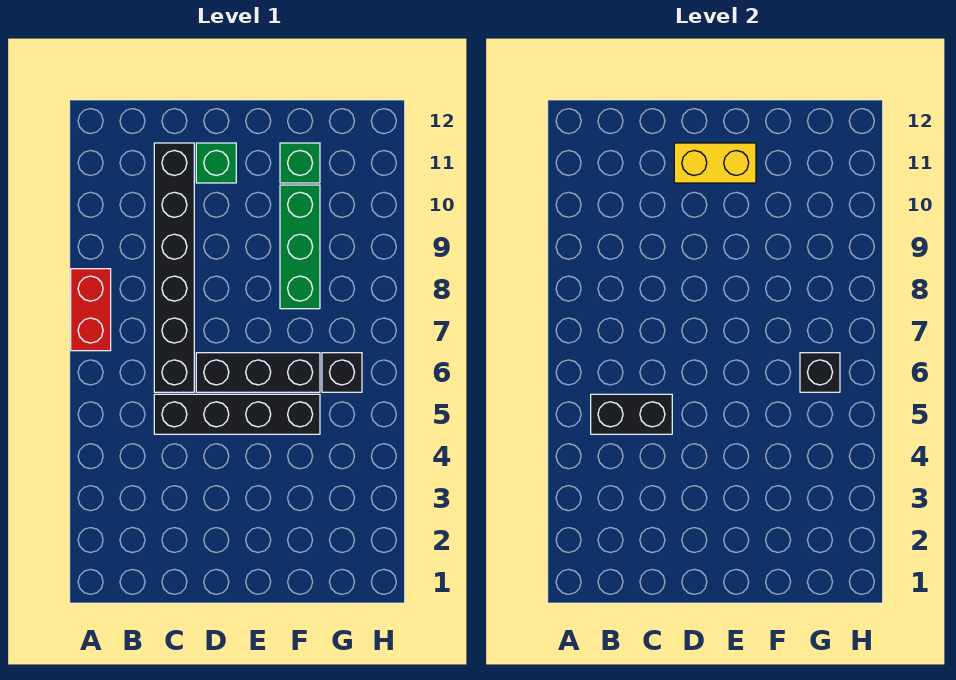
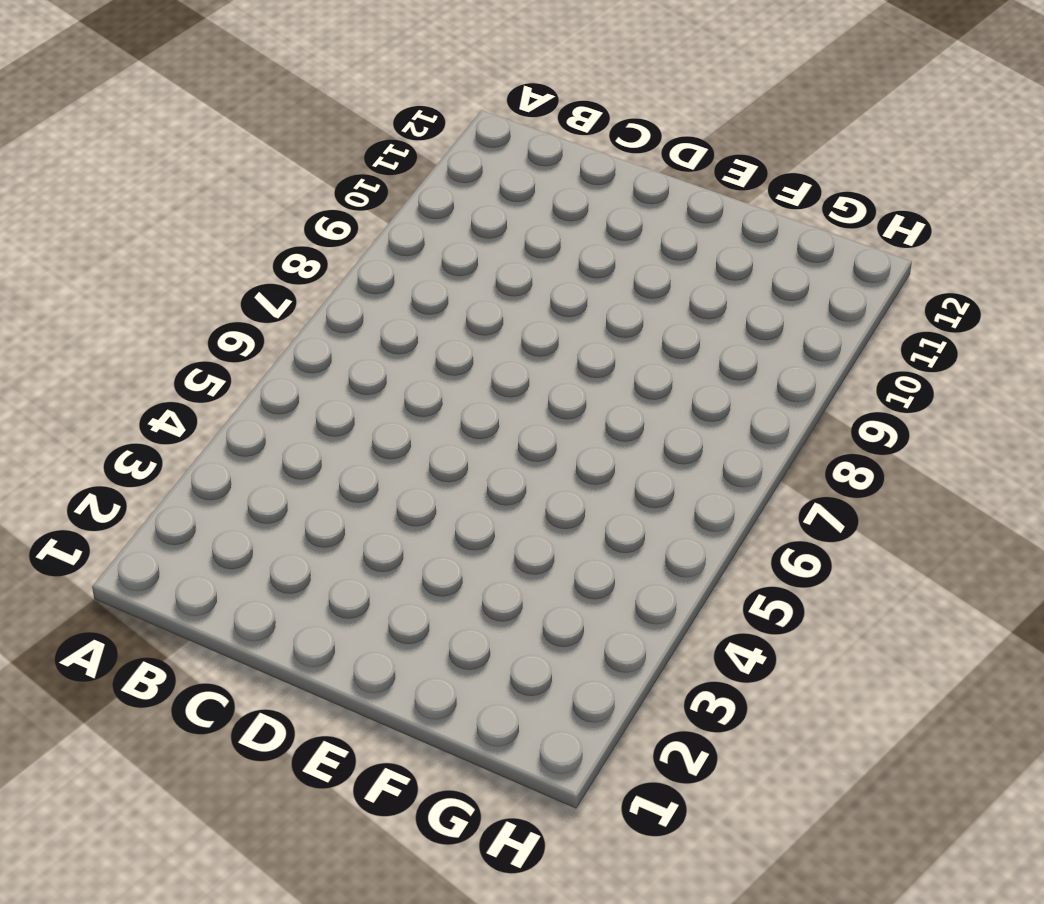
none -> red 1x2 brick [71,269,111,351]
none -> black 1x4 brick [154,394,320,434]

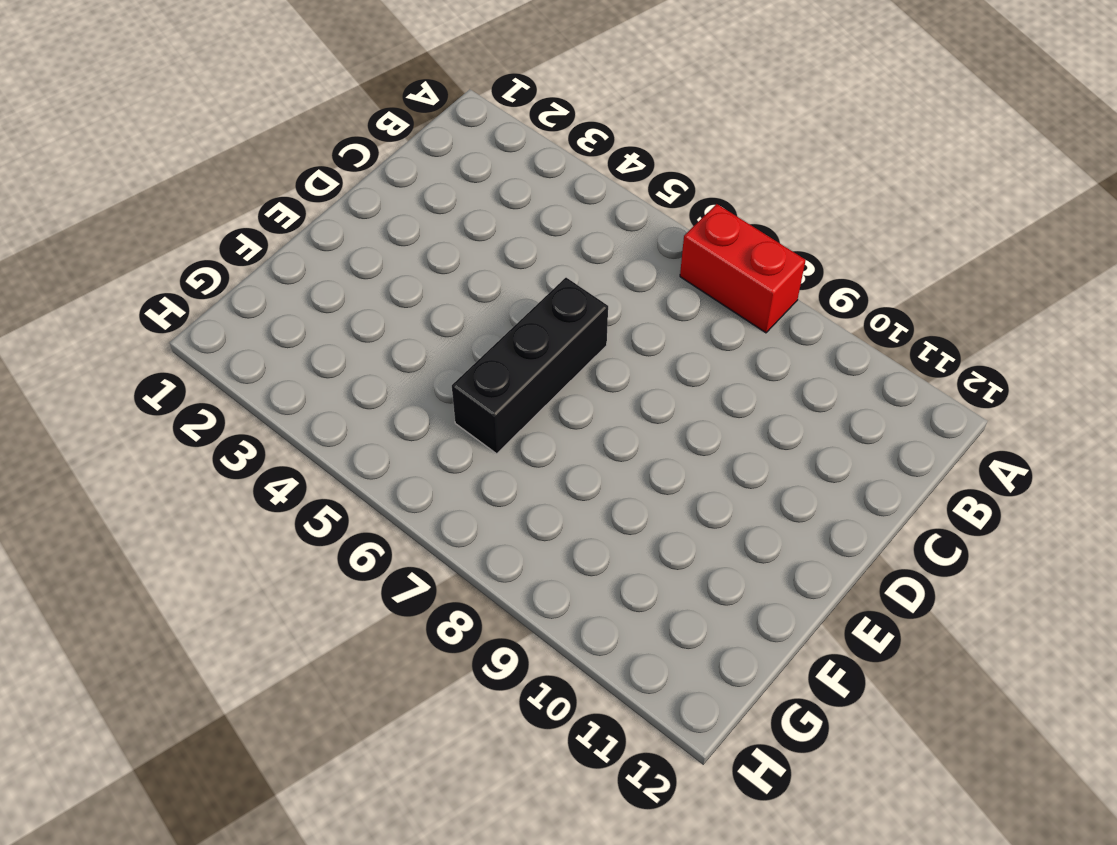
none -> black 1x4 brick [154,394,320,434]
none -> black 1x6 brick [154,143,194,392]

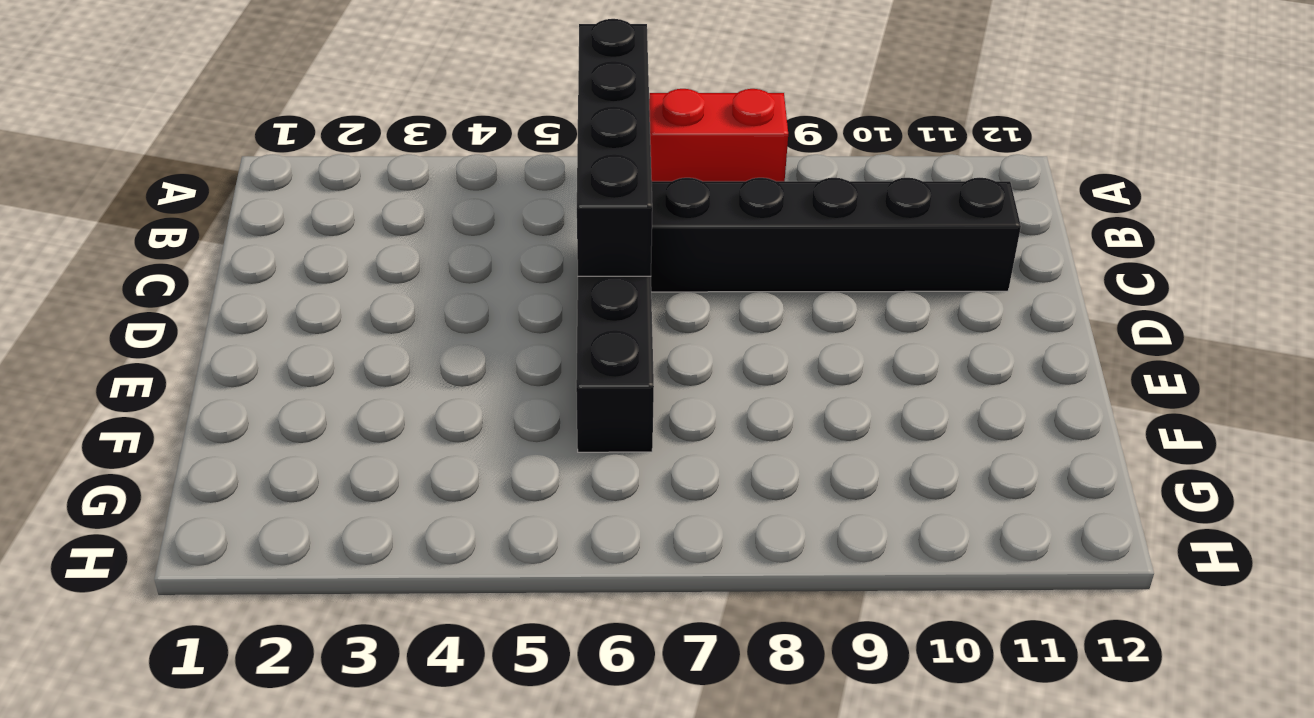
black 1x4 brick [577,19,652,276] -> black 1x4 brick moved to [154,394,320,434]
none -> green 1x1 brick [196,143,236,183]
none -> green 1x3 brick [280,185,320,309]

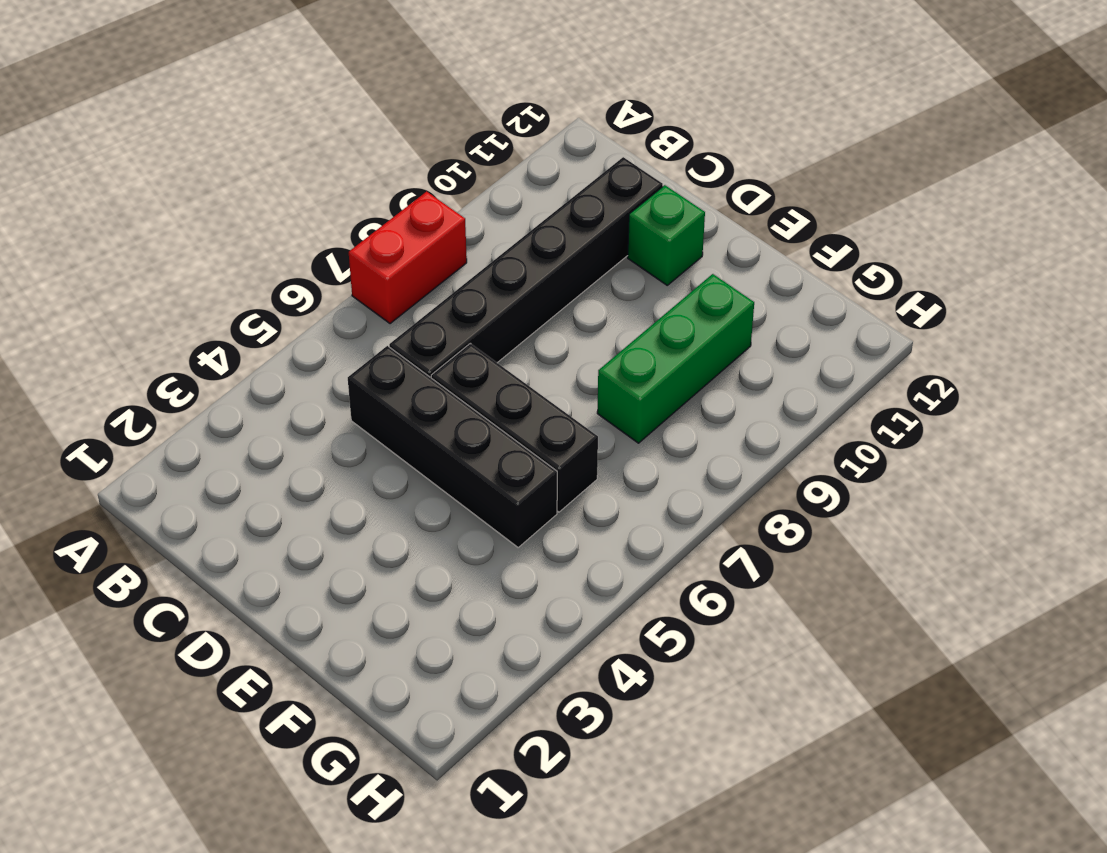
none -> green 1x1 brick [280,143,320,183]
none -> black 1x1 brick [322,353,362,392]

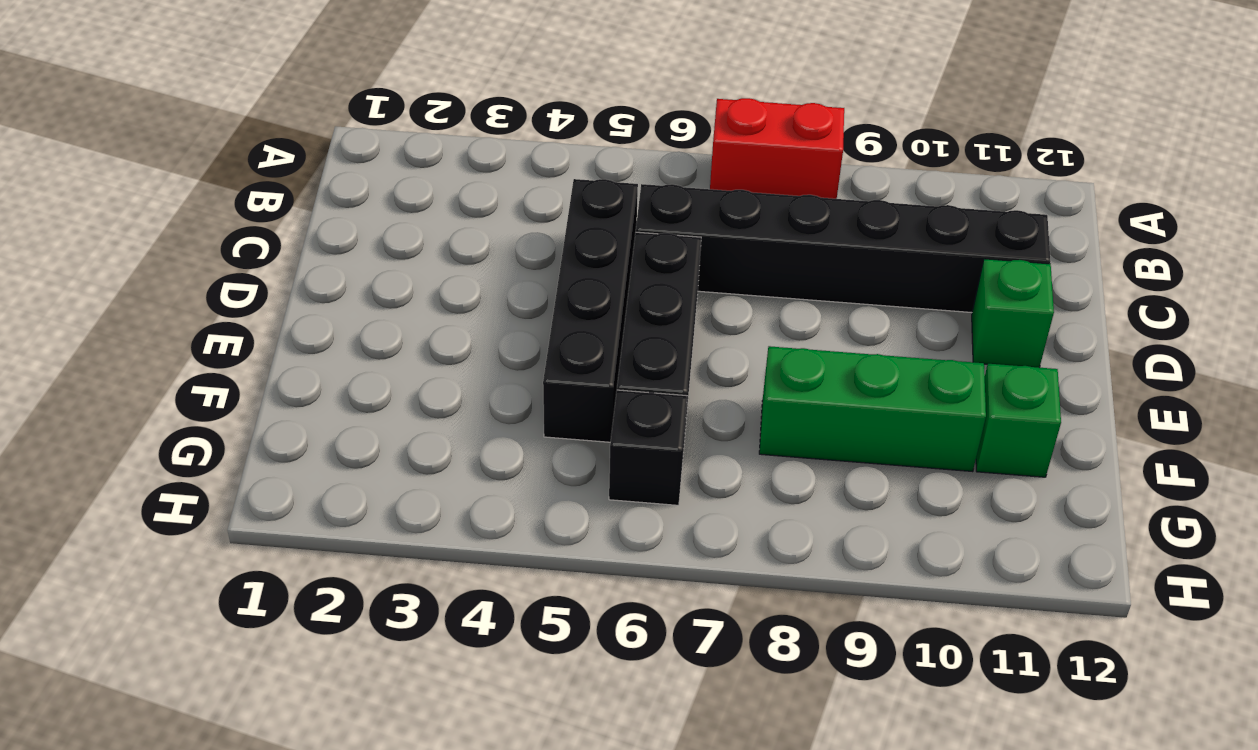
none -> black 1x2 brick [591,394,672,434]
none -> yellow 1x2 brick [674,143,756,183]

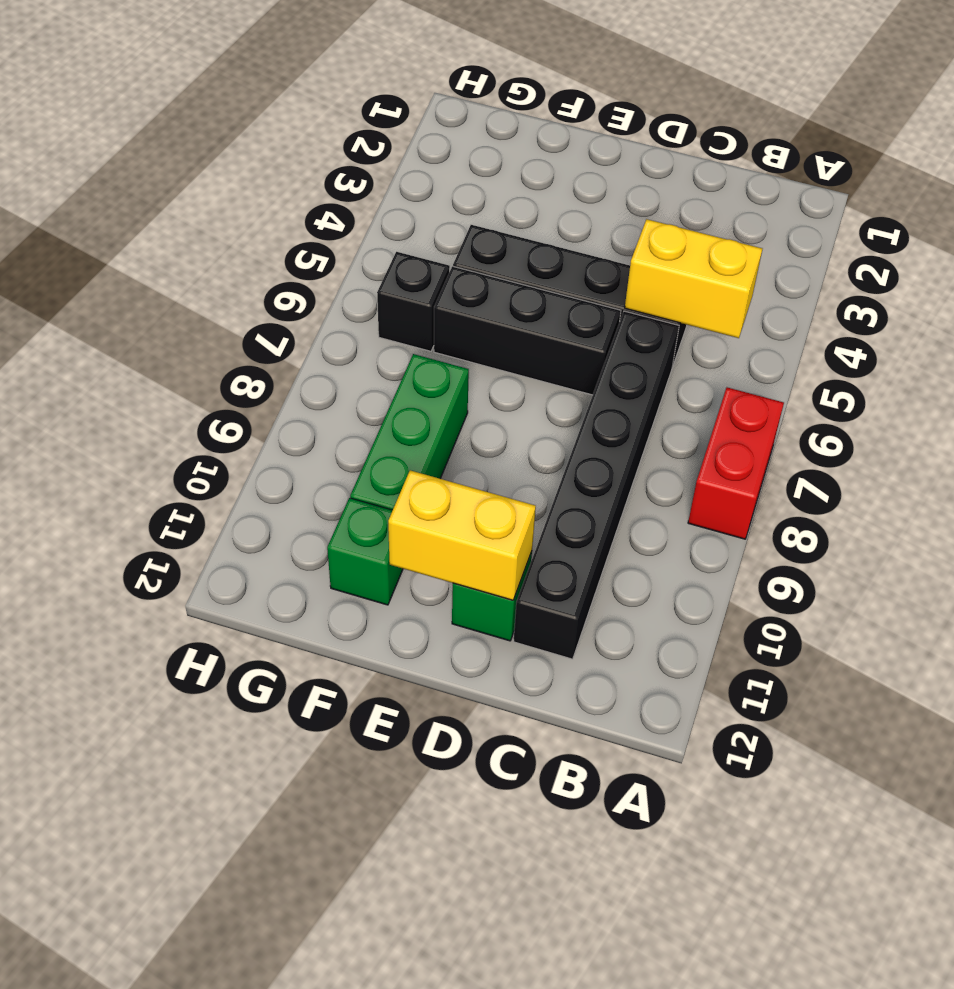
yellow 1x2 brick [625,219,762,338] -> black 1x2 brick [591,394,672,434]
none -> black 1x1 brick [800,353,840,392]

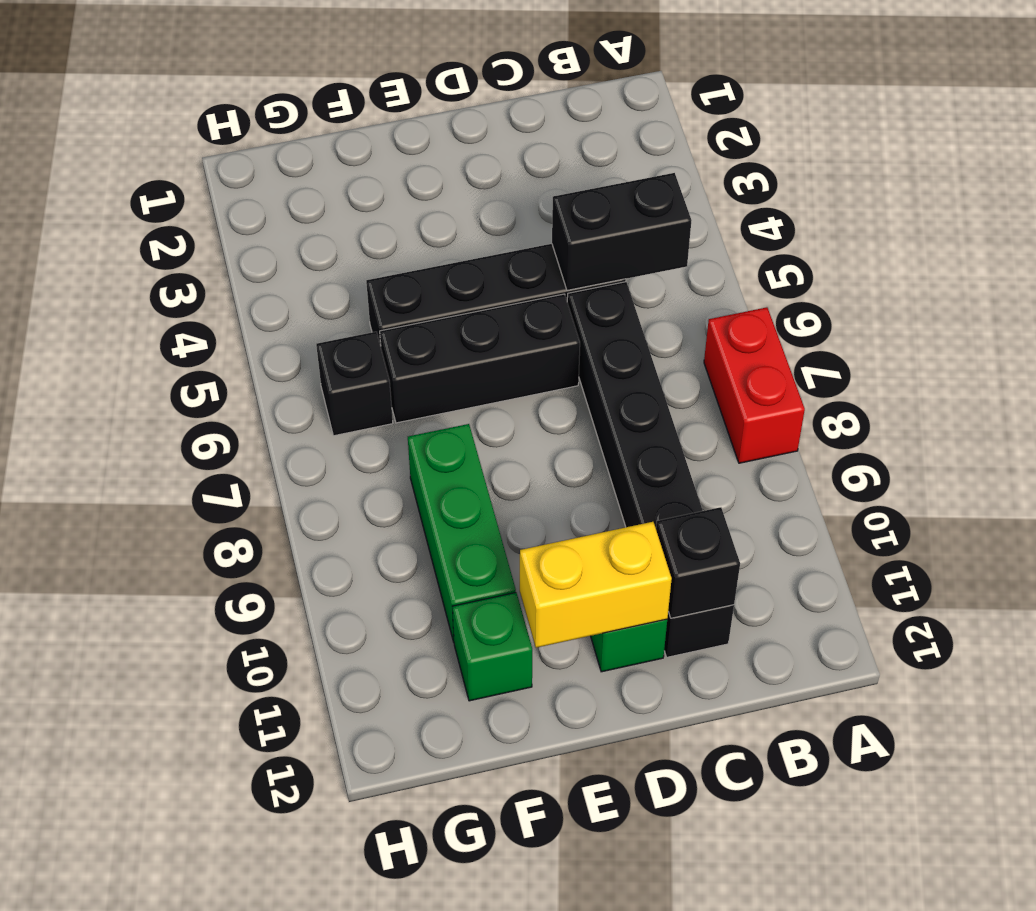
black 1x1 brick [656,507,740,618] -> black 1x1 brick moved to [800,353,840,392]

